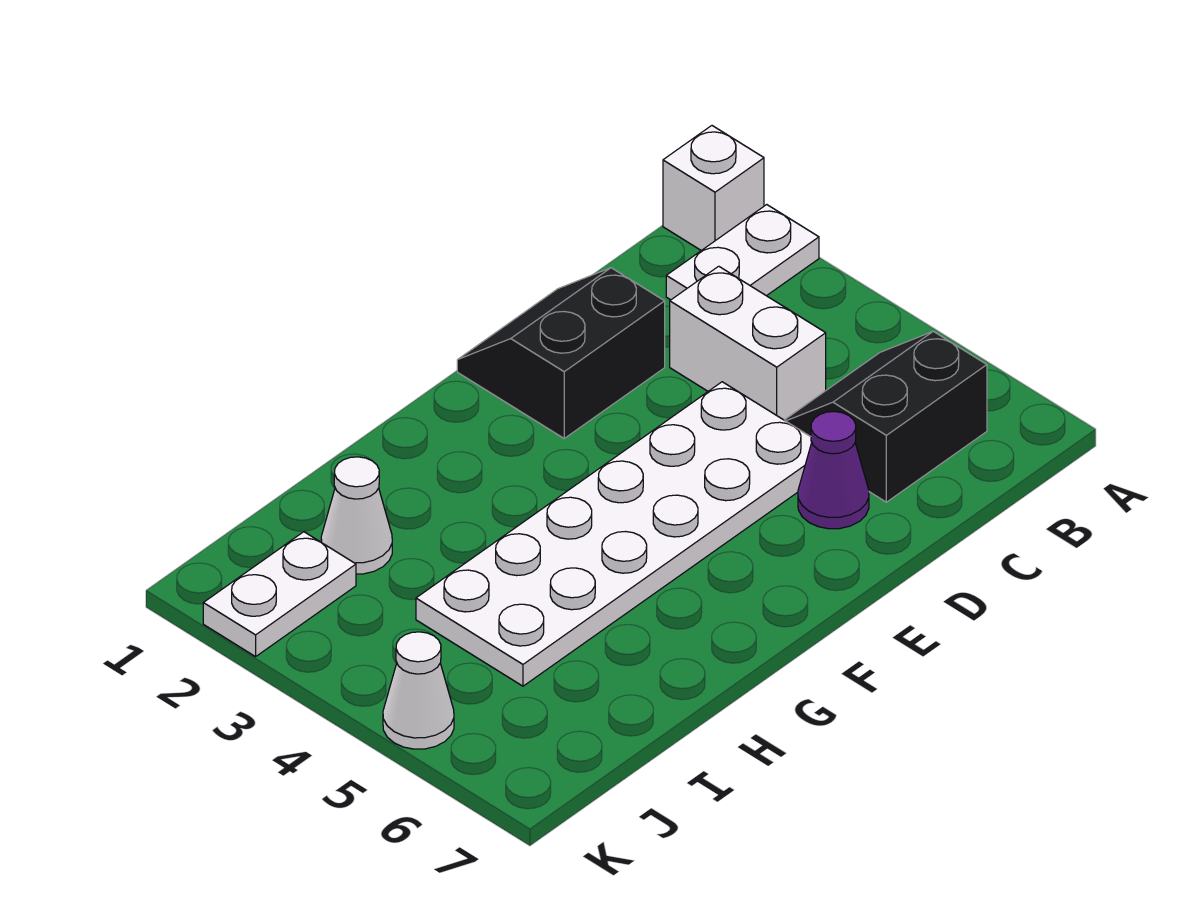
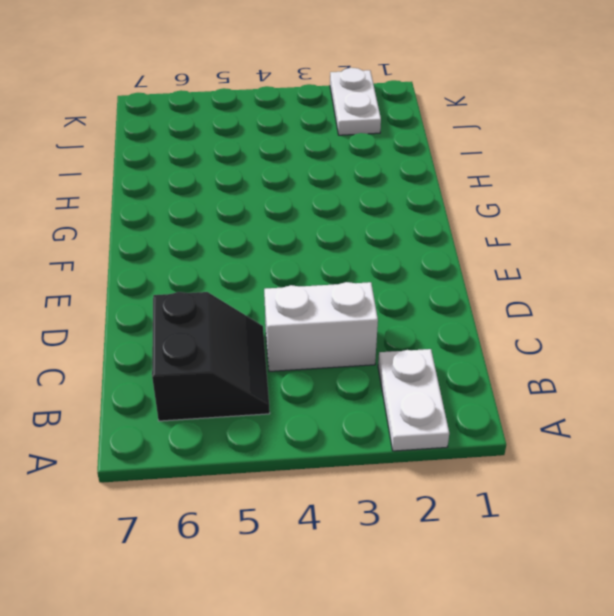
none -> white 1x1 brick [663,126,764,251]
none -> black 2x2 slope [457,268,665,438]

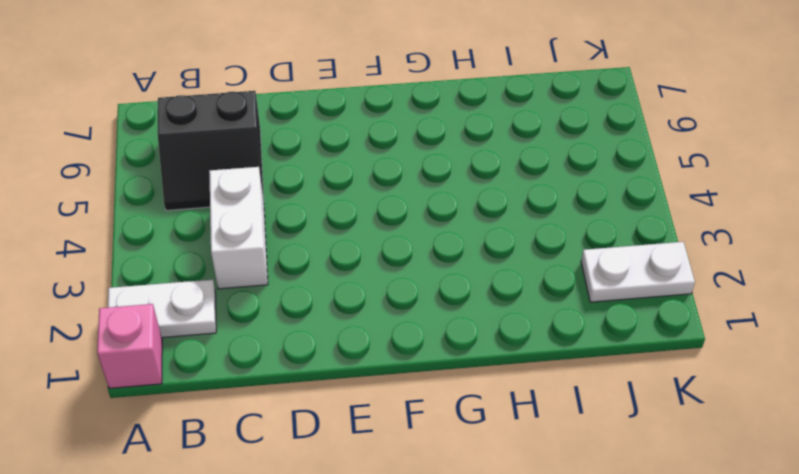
pink 1x1 brick [97,304,162,388] -> white 1x1 brick [663,126,764,251]
none -> black 2x2 slope [457,268,665,438]
none -> white 2x6 plate [416,382,812,686]

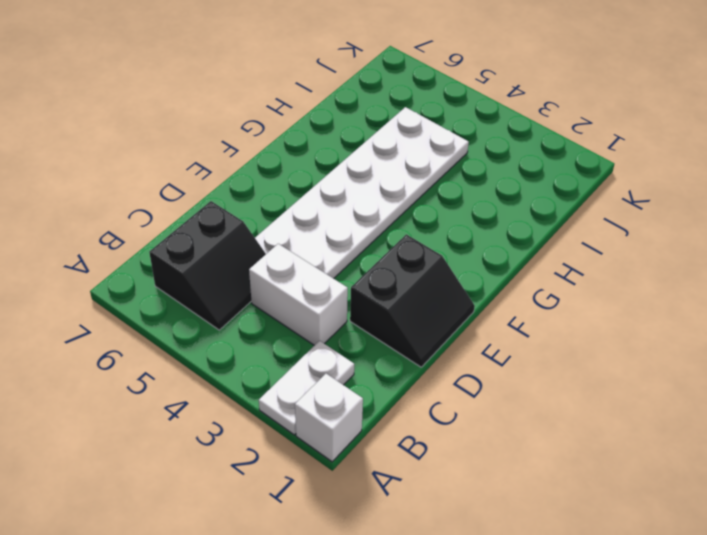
none -> purple 1x1 cone [798,412,869,529]
none -> white 1x1 cone [321,457,392,574]

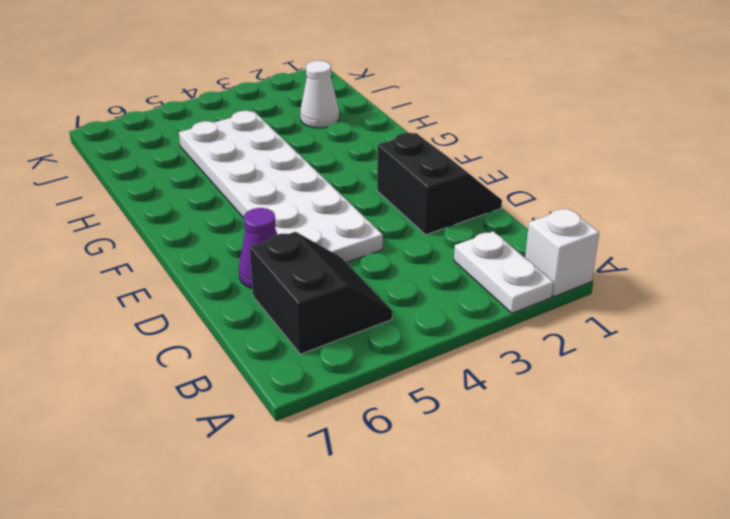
none -> white 1x2 brick [670,266,826,420]
none -> white 1x2 plate [203,532,356,657]

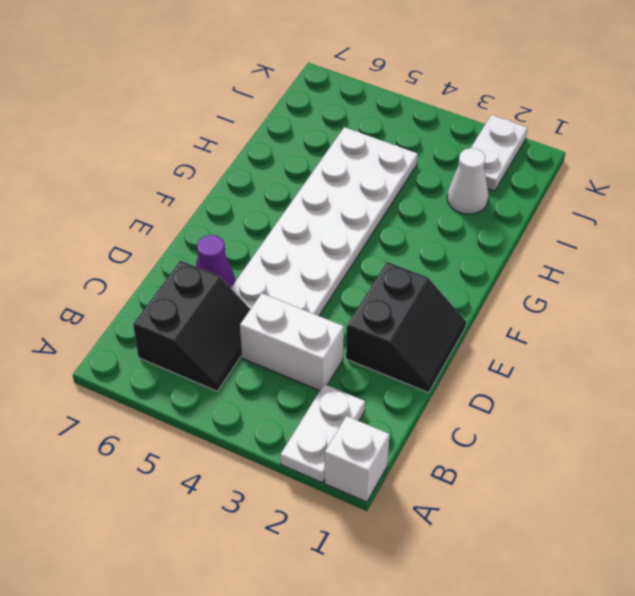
none -> white 1x1 cone [383,632,454,749]

